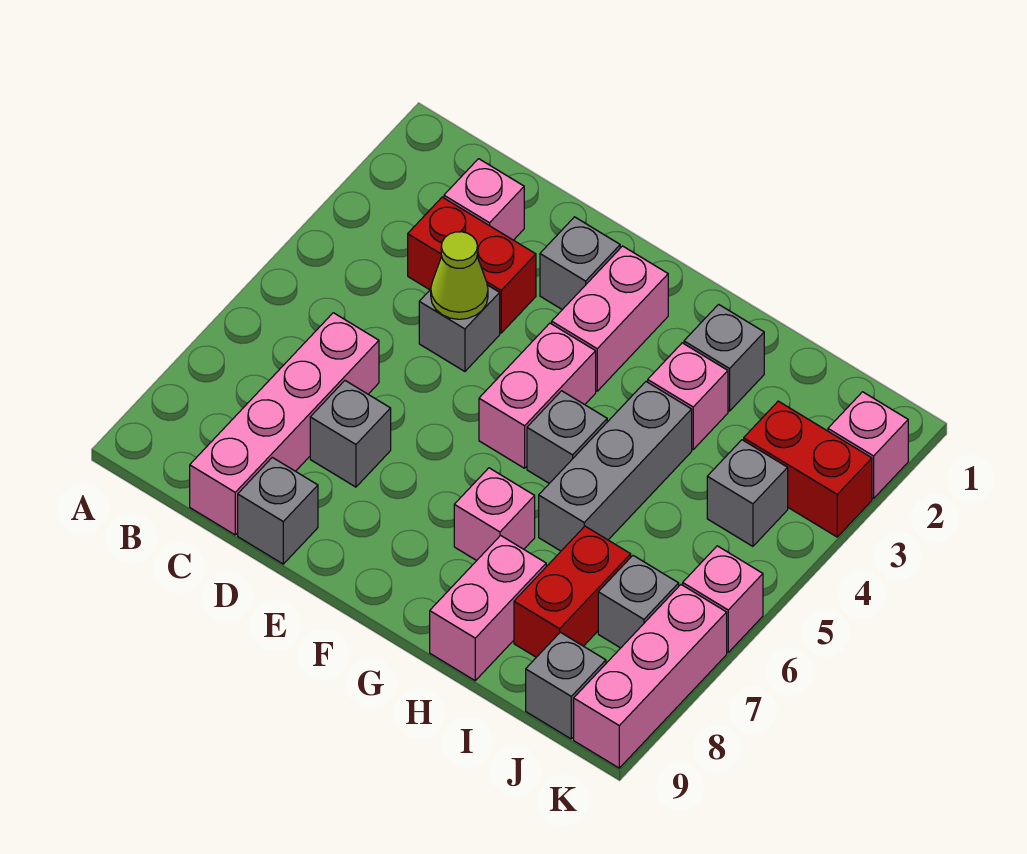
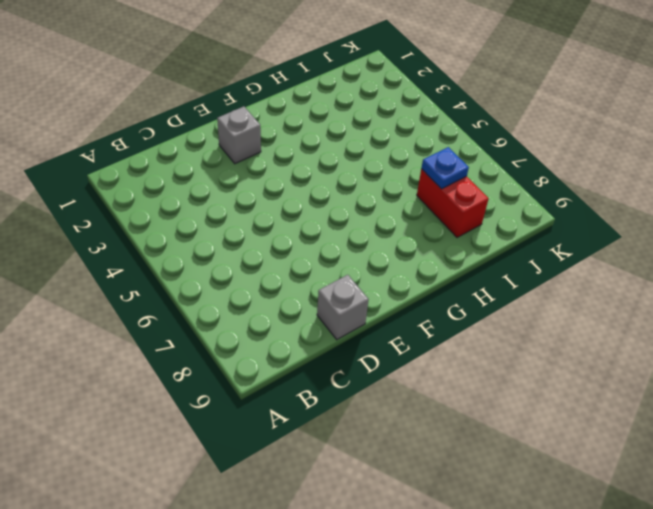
blue 1x1 plate [421,147,469,189] -> none
none -> pink 1x1 brick [444,159,524,240]
none -> red 1x2 brick [408,197,536,333]
none -> pink 1x4 brick [190,313,379,535]

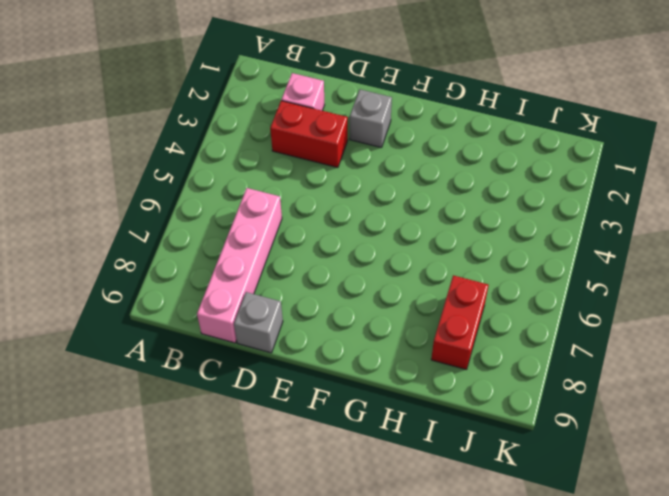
none -> grey 1x1 brick [419,285,500,371]
none -> grey 1x1 brick [310,381,391,487]
none -> pink 1x2 brick [552,246,668,391]

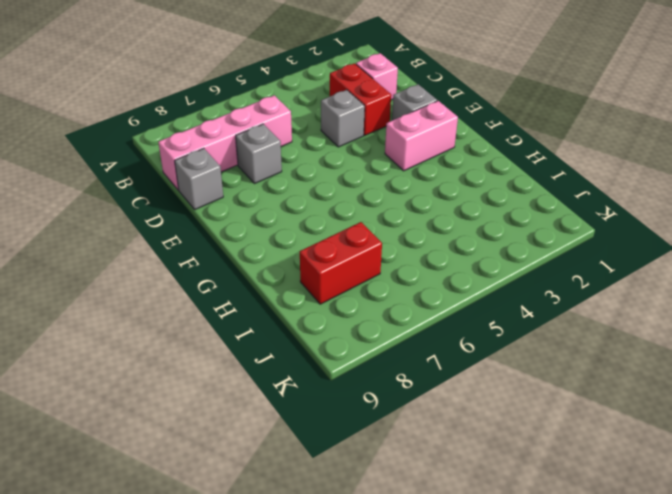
none -> pink 1x2 brick [479,323,596,468]
none -> grey 1x1 brick [527,391,607,483]
none -> pink 1x1 brick [454,468,535,561]

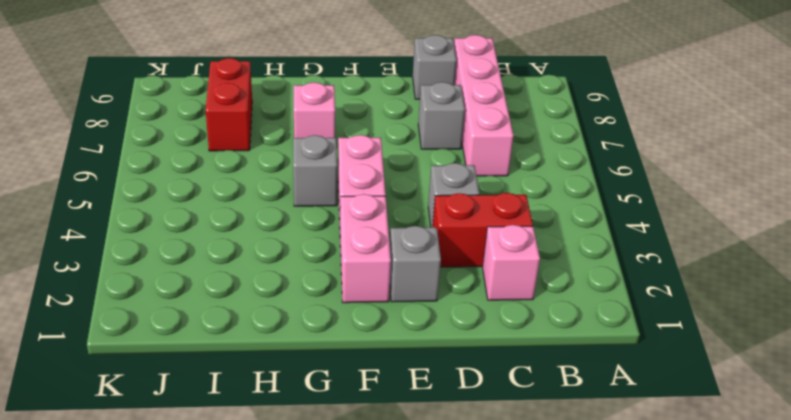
none -> grey 1x1 brick [684,304,764,411]
none -> pink 1x1 brick [648,343,728,449]
none -> grey 1x3 brick [539,382,692,551]

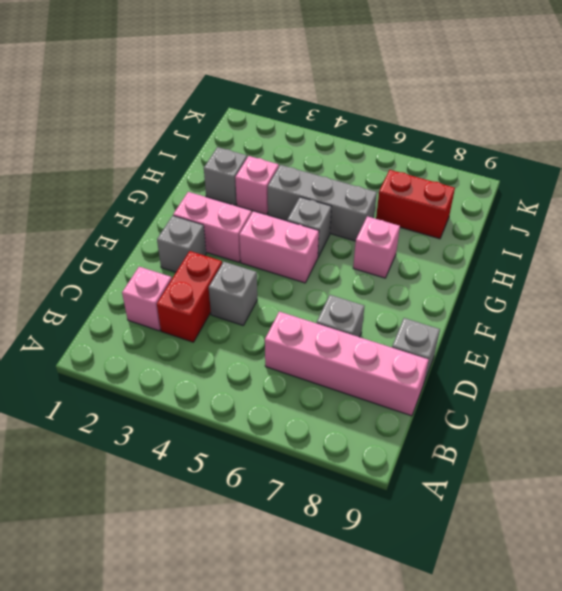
none -> pink 1x2 brick [430,536,546,681]
none -> red 1x2 brick [744,401,872,537]
none -> grey 1x1 brick [707,440,788,546]

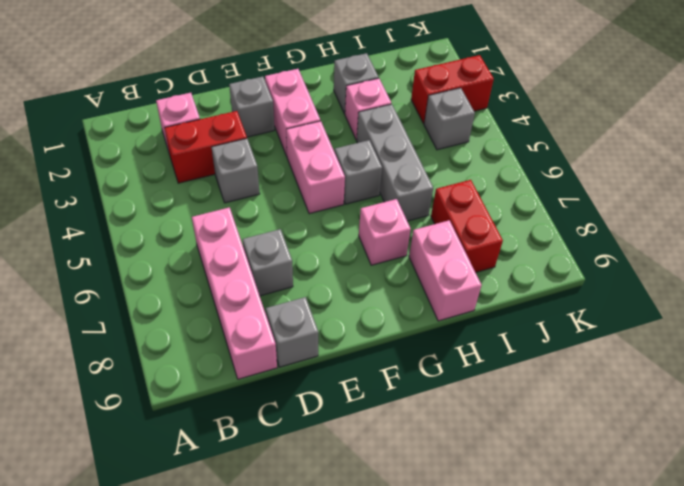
none -> grey 1x1 brick [598,556,679,648]
none -> grey 1x1 brick [526,632,606,739]
none -> pink 1x1 brick [828,392,908,499]

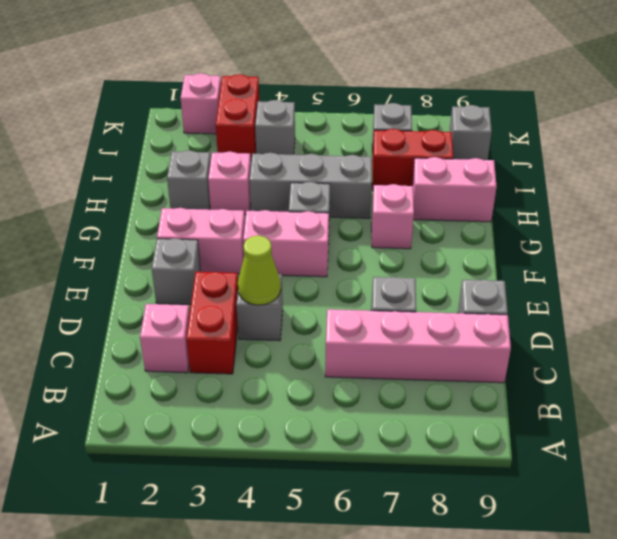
none -> pink 1x1 brick [683,546,763,652]
none -> pink 1x3 brick [574,585,727,768]

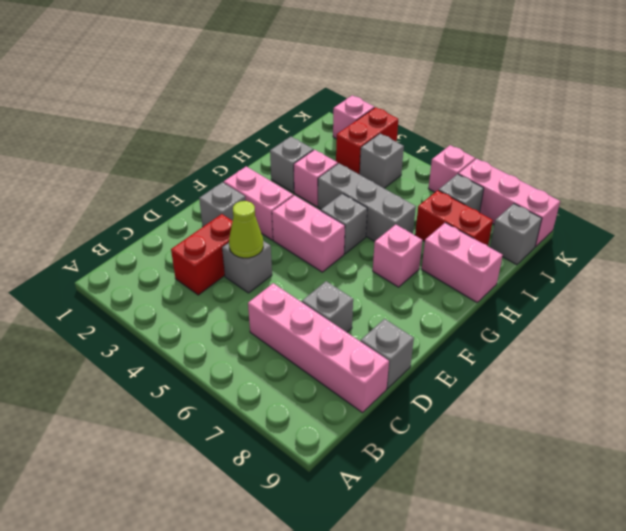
none -> pink 1x1 brick [444,159,524,240]

